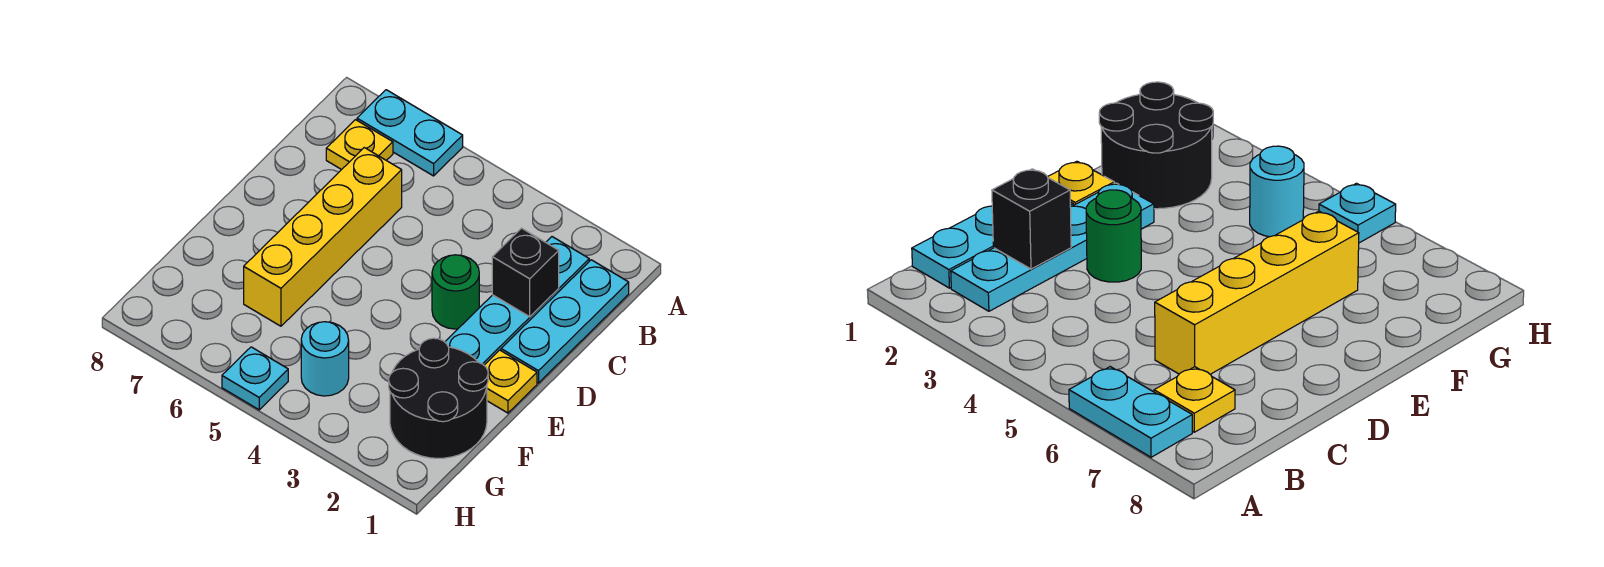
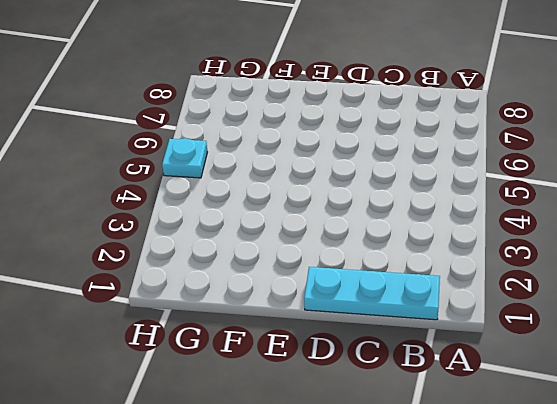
none -> cyan 1x2 plate [357,90,463,176]
none -> cyan 1x4 plate [445,237,589,365]

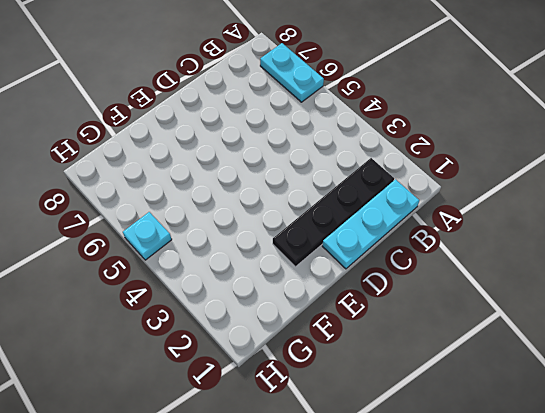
black 1x4 plate [273,158,394,267] -> cyan 1x4 plate [445,237,589,365]
none -> yellow 1x1 plate [326,120,393,170]
none -> yellow 1x4 brick [244,148,402,326]

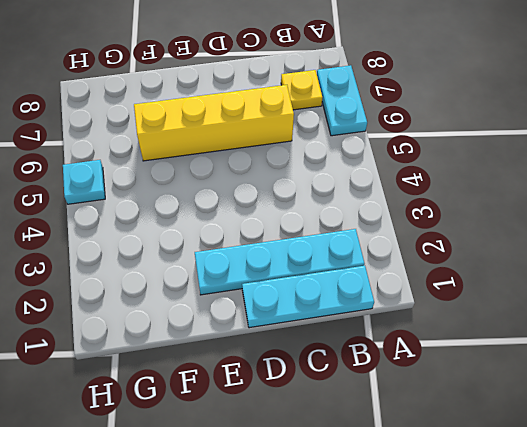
none -> green 1x1 round brick [432,255,479,329]
none -> yellow 1x1 plate [484,350,537,413]

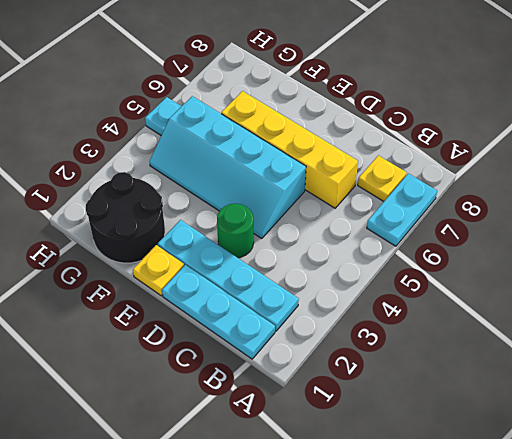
cyan 2x4 slope [150,96,306,238] -> cyan 1x1 round brick [301,322,349,396]
none -> black 1x1 brick [492,228,559,317]

